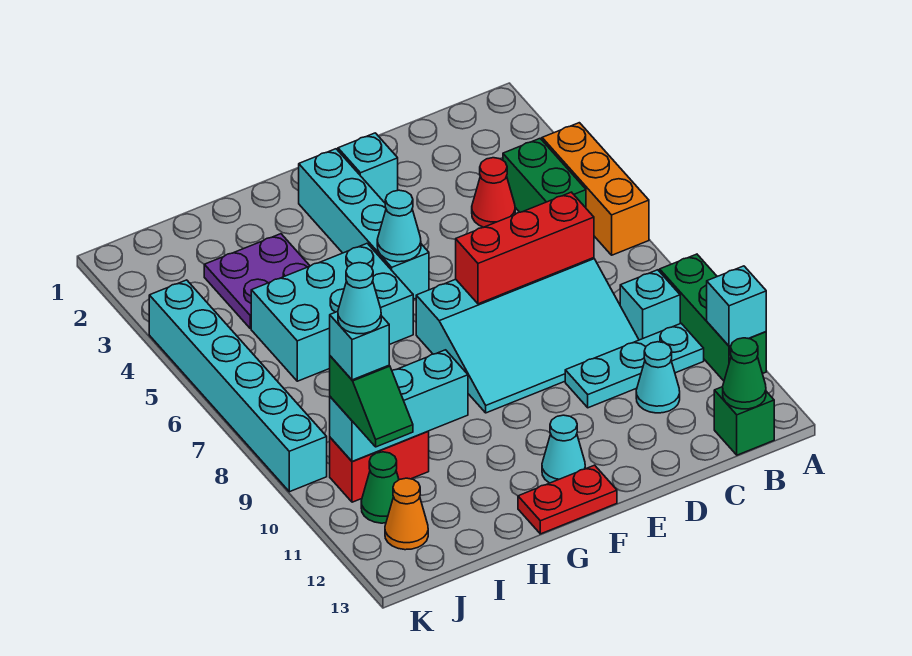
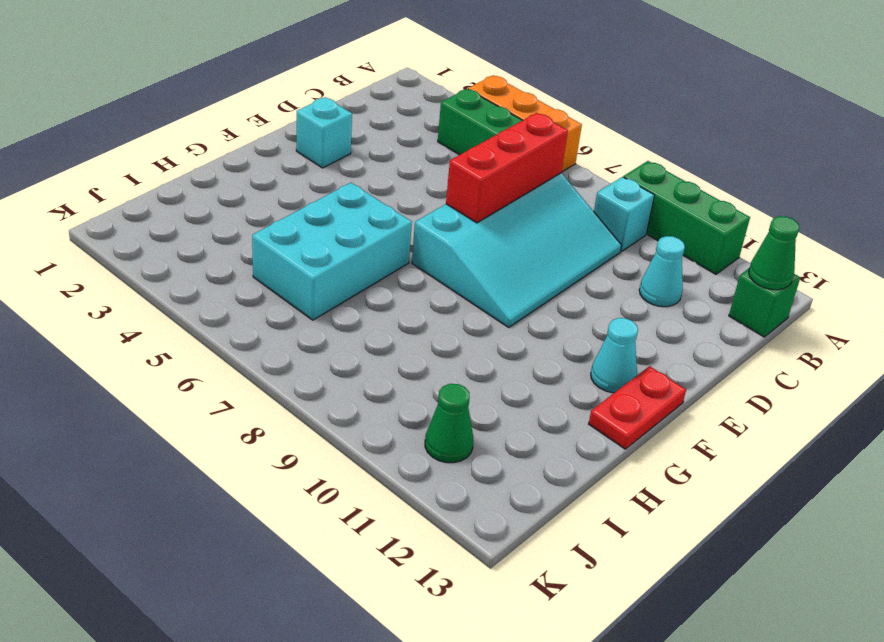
none -> cyan 1x3 plate [565,323,704,408]
none -> red 1x1 cone [472,158,515,227]
none -> cyan 1x4 brick [299,149,429,299]

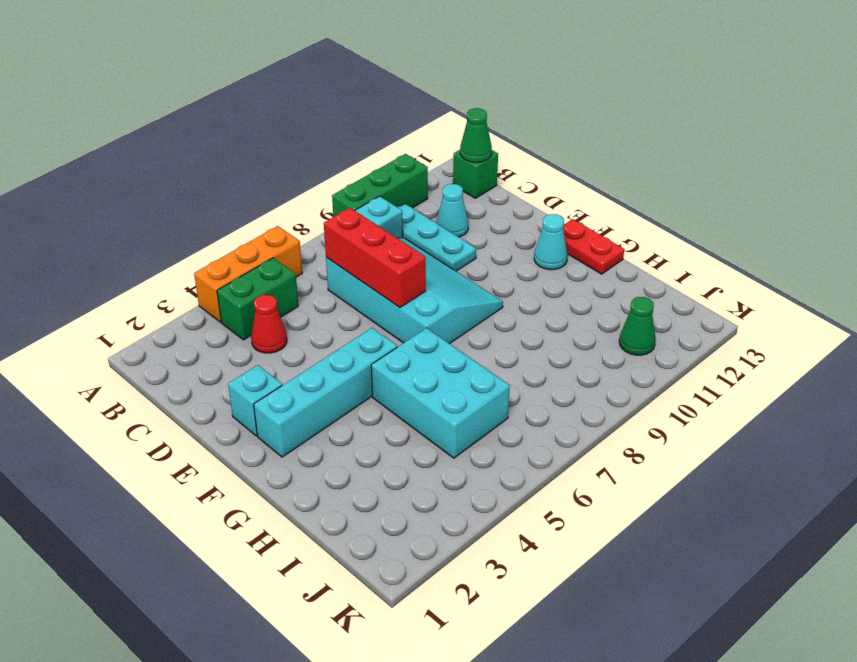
none -> purple 2x2 plate [204,234,310,329]
none -> red 1x2 brick [330,431,429,502]
none -> orange 1x1 cone [385,478,428,550]

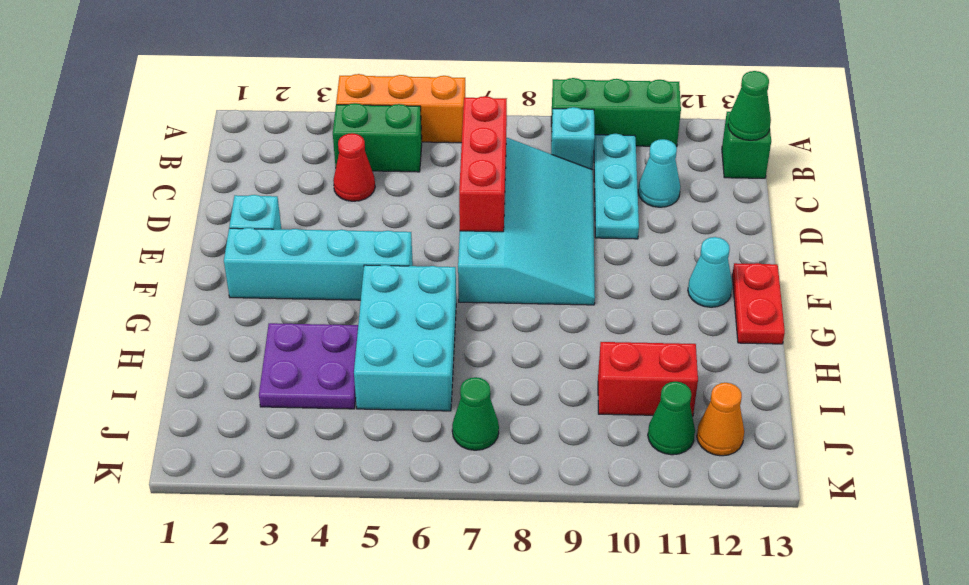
red 1x2 brick [598,342,698,416] -> red 1x2 brick turned to [330,431,429,502]
green 1x1 cone [452,377,499,450] -> none
none -> cyan 1x6 brick [149,280,327,492]
none -> cyan 1x1 brick [707,266,766,346]
none -> cyan 1x1 cone [377,190,421,262]

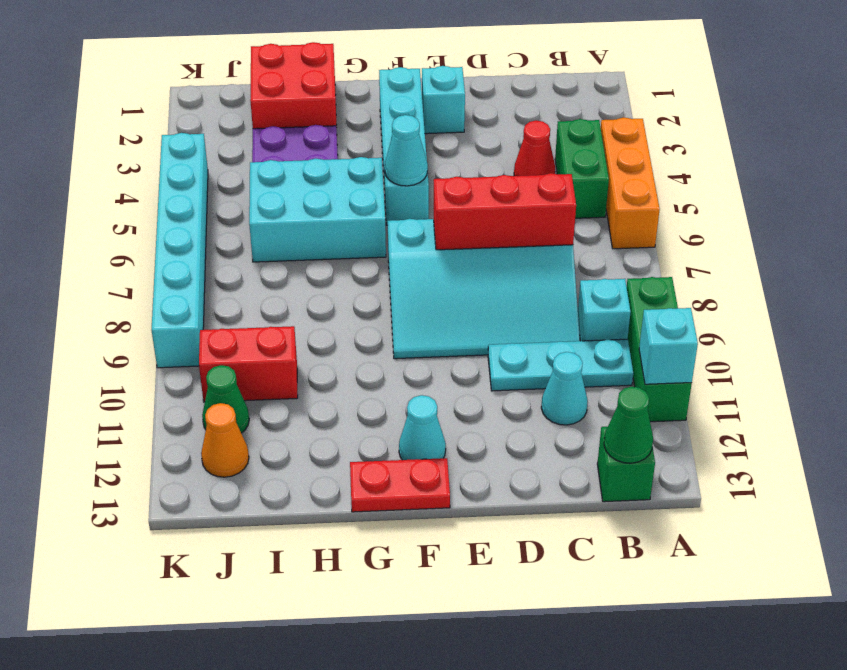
red 2x2 brick [250,42,337,129] -> none
none -> cyan 1x3 brick [330,350,468,461]
none -> green 1x2 slope [330,356,413,447]
none -> cyan 1x1 brick [330,312,389,380]

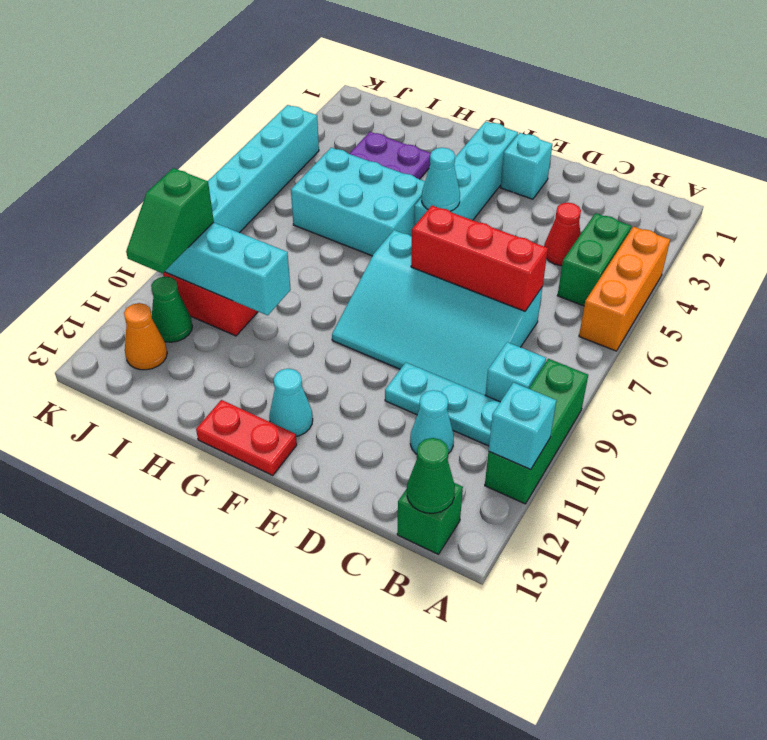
none -> cyan 1x1 brick [330,312,389,380]
none -> cyan 1x1 cone [338,263,381,334]

